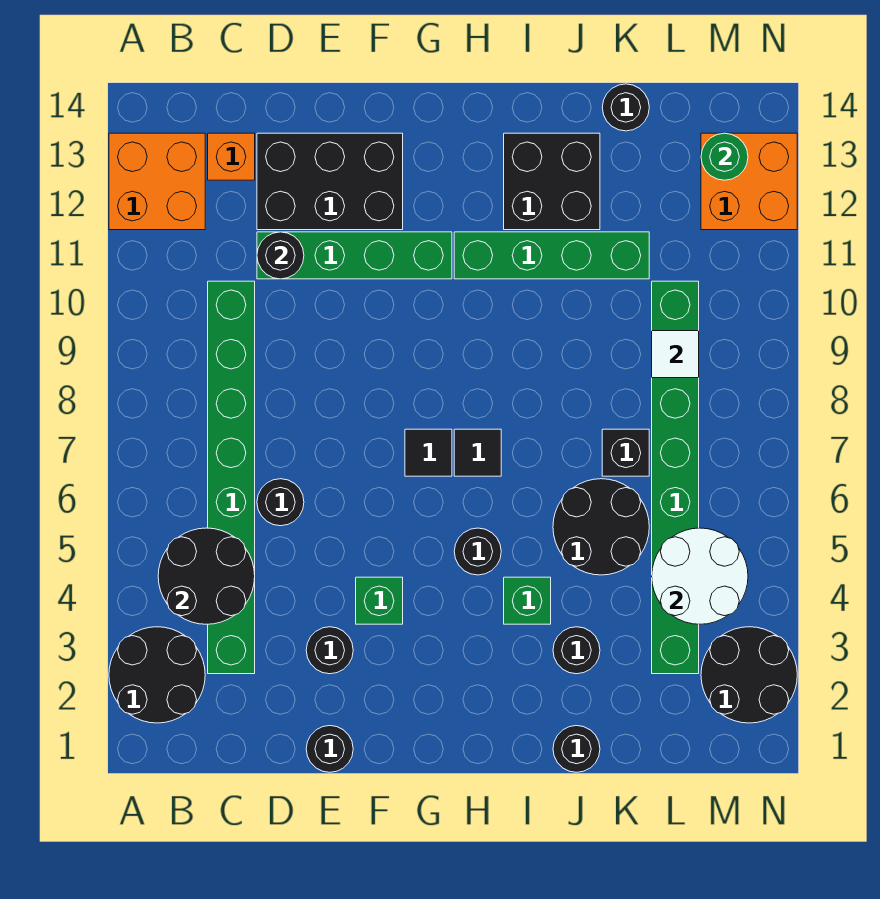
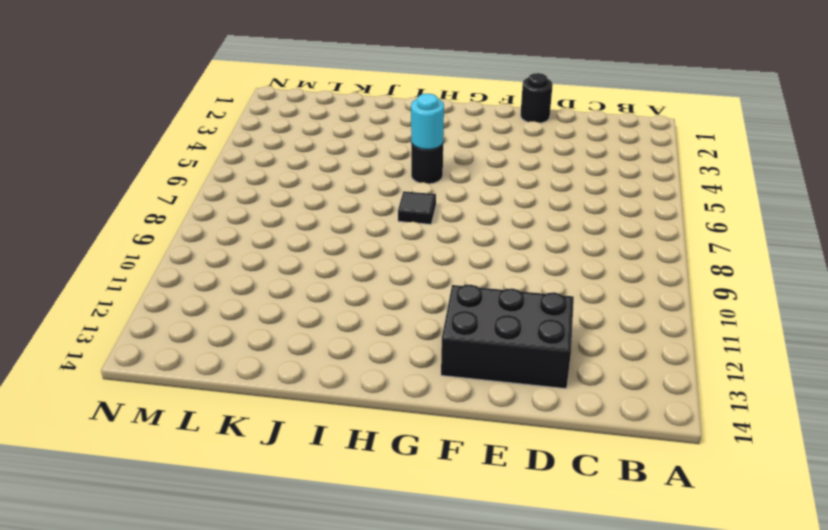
cyan 1x1 round brick [411,94,444,149] -> none
none -> black 2x2 round brick [109,627,205,723]
none -> orange 2x2 brick [109,133,205,230]
none -> green 1x8 brick [208,281,255,674]

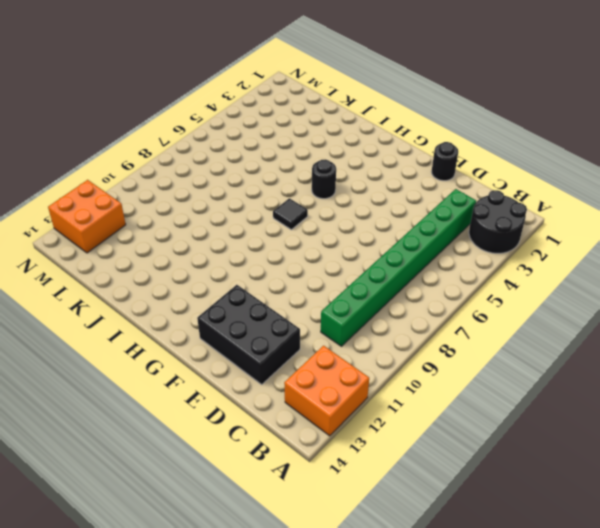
none -> orange 1x1 brick [208,133,255,180]
none -> black 1x1 round brick [257,479,304,526]
none -> green 1x4 brick [257,232,452,279]

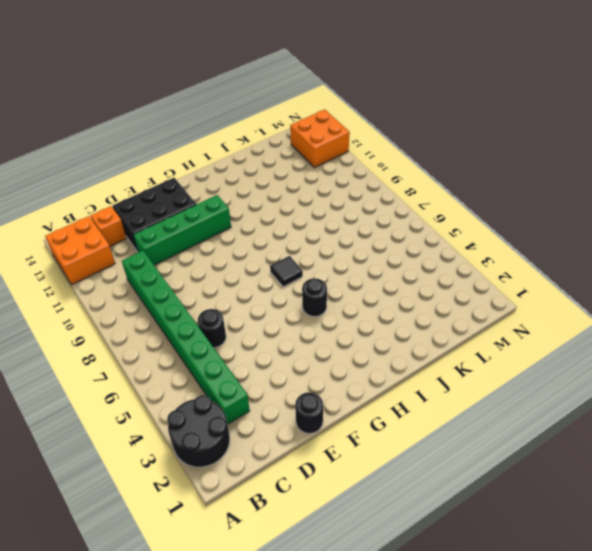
none -> black 1x1 round brick [306,627,353,674]
none -> green 1x1 brick [356,577,403,624]
none -> black 1x1 tile [405,429,452,476]

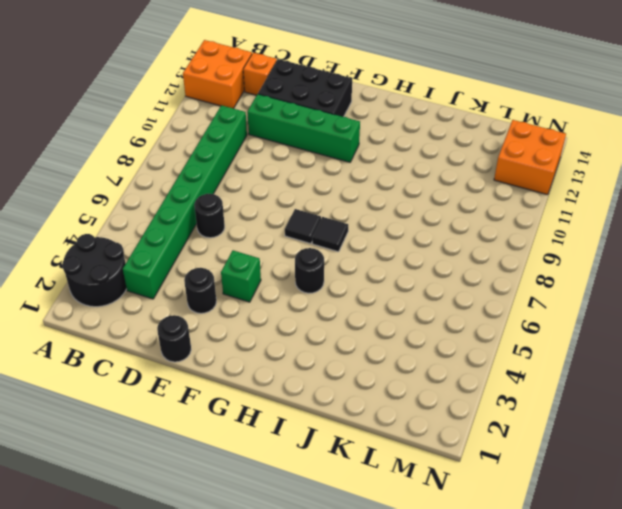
none -> green 1x4 brick [454,232,649,279]
none -> green 1x1 brick [504,577,551,624]
none -> black 2x2 brick [504,133,600,230]

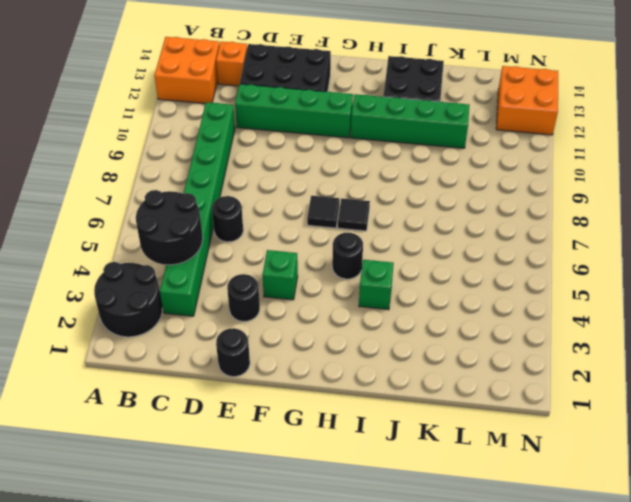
none -> black 1x1 round brick [553,726,600,772]
none -> black 1x1 round brick [553,627,600,674]
none -> black 2x2 round brick [553,479,649,575]

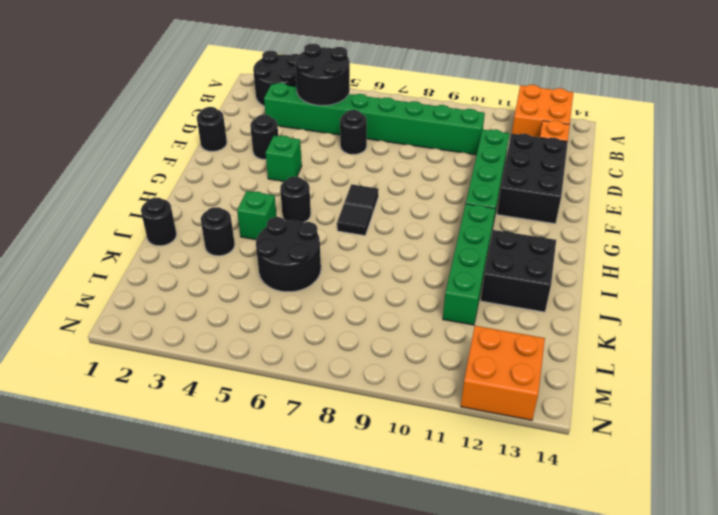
none -> black 1x1 brick [602,429,649,476]
none -> black 1x1 round brick [602,84,649,131]
none -> green 1x8 brick [652,281,699,674]

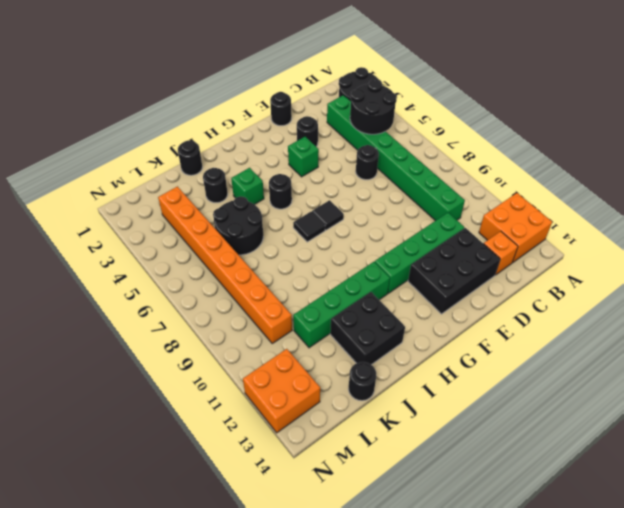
orange 1x8 brick [158,187,292,343] -> green 1x8 brick [652,281,699,674]
none -> black 1x1 brick [602,429,649,476]
none -> black 2x2 round brick [701,627,797,723]
none -> black 1x1 round brick [257,232,304,279]

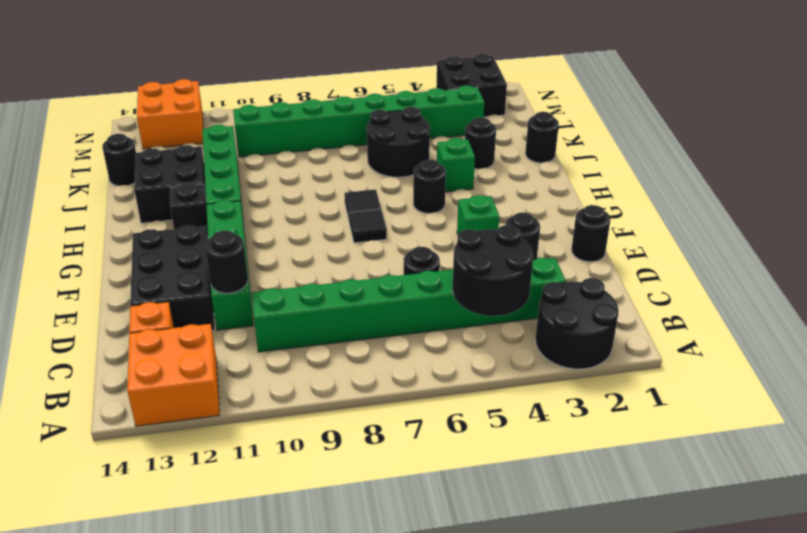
black 1x1 brick [170,183,208,237] -> black 1x1 brick moved to [602,429,649,476]
black 2x2 brick [436,54,507,117] -> black 2x2 round brick [701,627,797,723]
none -> white 2x2 round brick [652,528,748,624]
none -> white 1x1 tile [652,331,699,378]
none -> green 1x1 round brick [701,133,748,180]

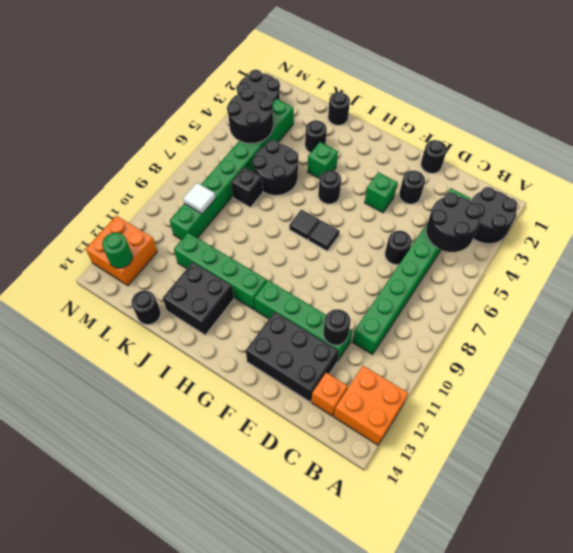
black 2x2 round brick [227,88,273,143] -> white 2x2 round brick [652,528,748,624]

